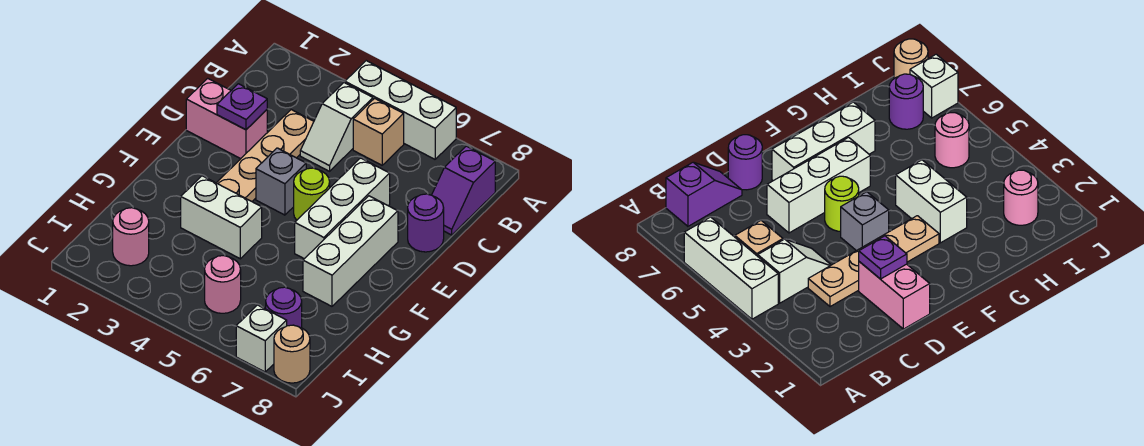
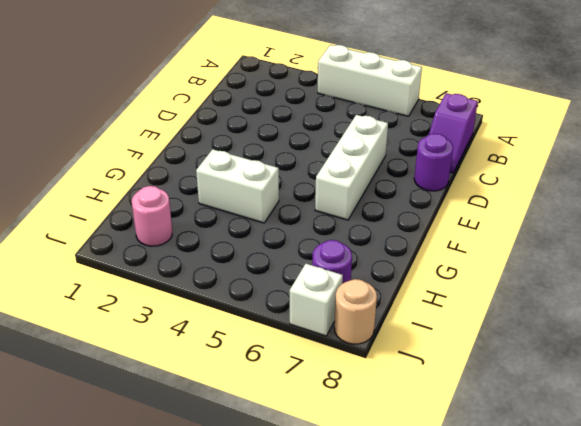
none -> white 1x2 slope [300,83,373,171]
none -> tan 1x1 brick [353,98,404,165]
none -> tan 1x4 plate [217,110,314,201]

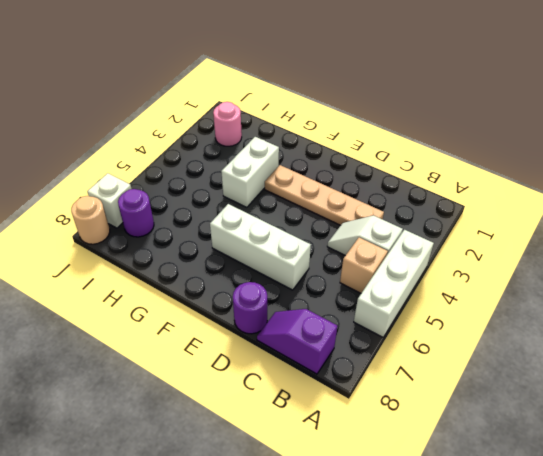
none -> pink 1x2 brick [186,78,267,159]
none -> grey 1x1 brick [256,148,306,215]
none -> lime 1x1 round brick [294,168,330,220]

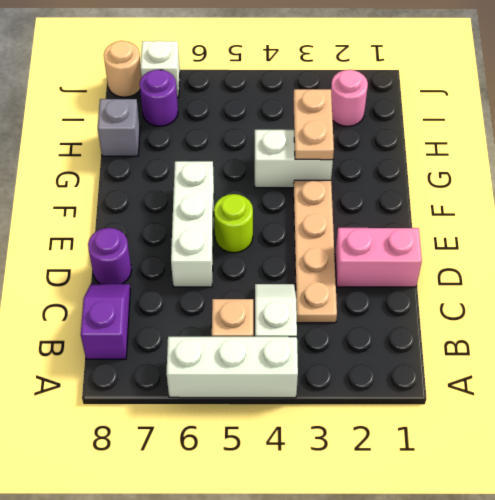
tan 1x2 plate [293,89,334,160] -> none
grey 1x1 brick [98,99,140,156] -> grey 1x1 brick moved to [256,148,306,215]
none -> white 1x3 brick [303,196,398,306]
none -> pink 1x1 round brick [205,256,241,313]
none -> purple 1x1 plate [217,84,267,130]

